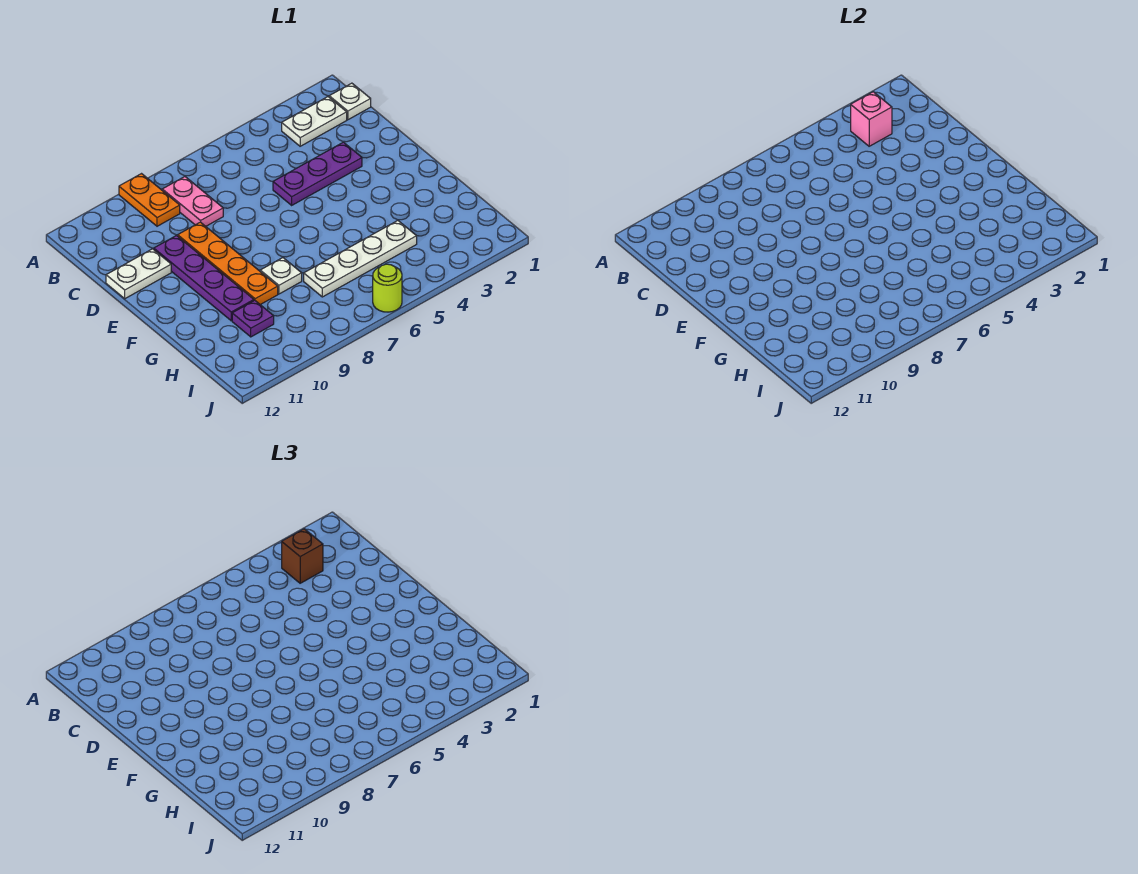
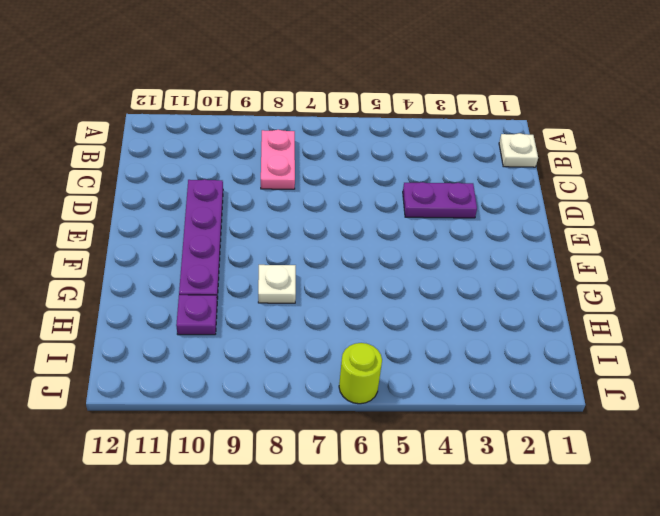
purple 1x2 plate [403,182,477,218] -> purple 1x3 plate [273,142,362,205]
none -> orange 1x2 plate [119,174,180,226]
none -> white 1x2 plate [282,97,347,146]
none -> orange 1x4 plate [178,222,278,305]

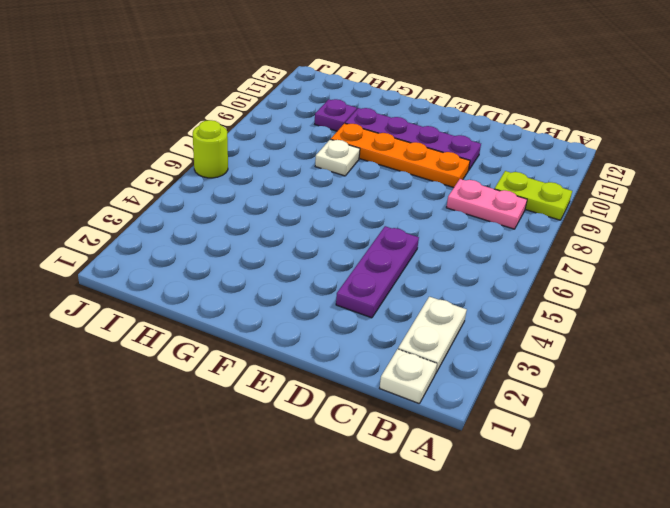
lime 1x2 plate [495,171,572,220] -> orange 1x2 plate [119,174,180,226]
none -> white 1x2 plate [106,249,171,299]
none -> white 1x4 plate [304,221,417,297]
none -> pink 1x1 brick [851,92,892,146]

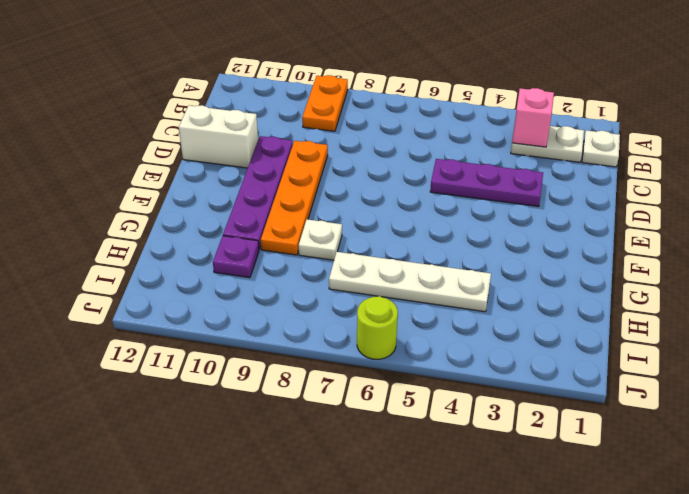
white 1x2 brick [179,105,258,168] -> white 1x2 plate [106,249,171,299]
none -> pink 1x2 plate [162,177,223,226]
none -> brown 1x1 brick [282,529,323,583]

